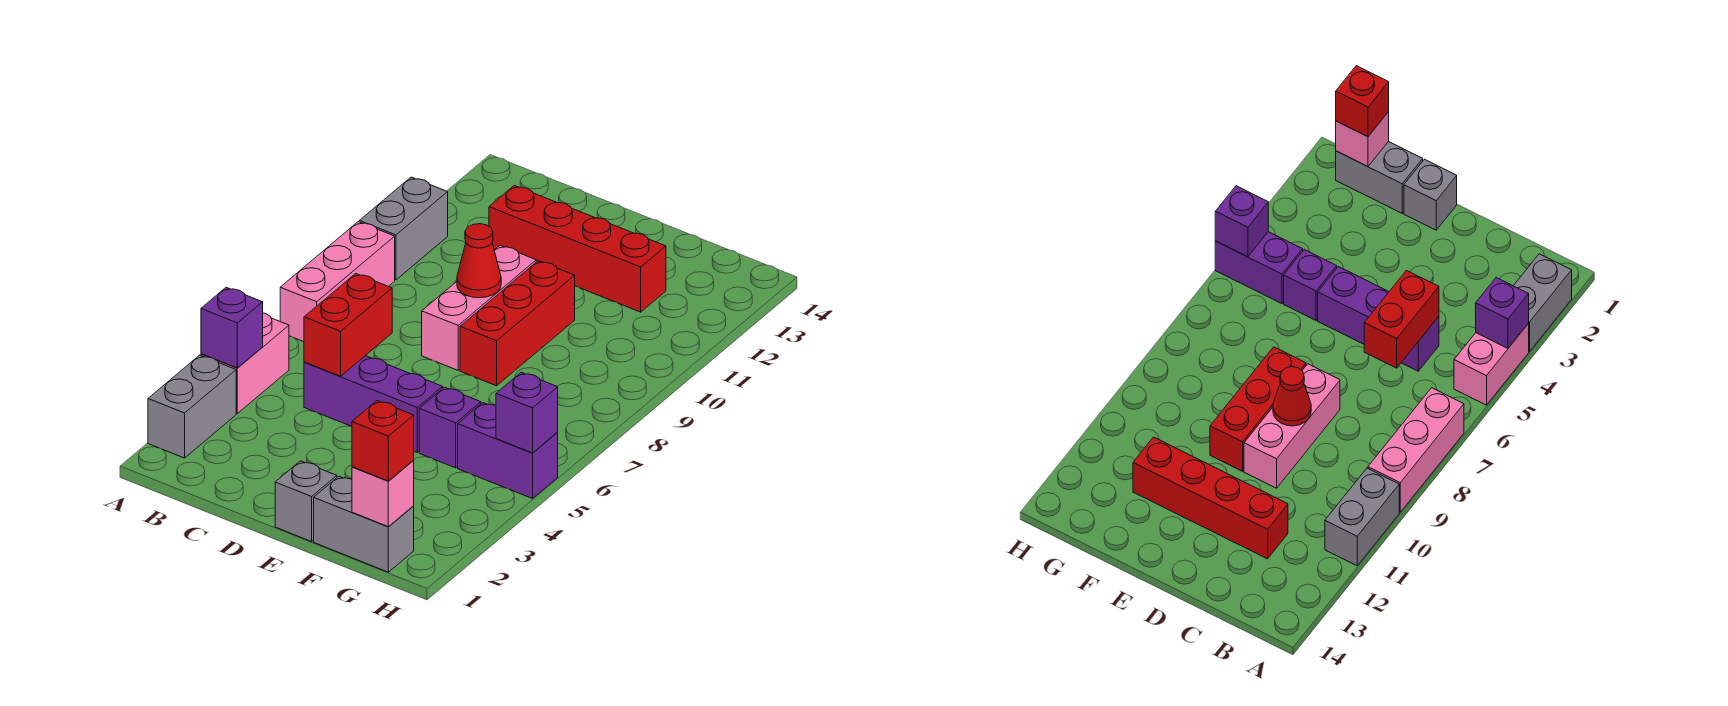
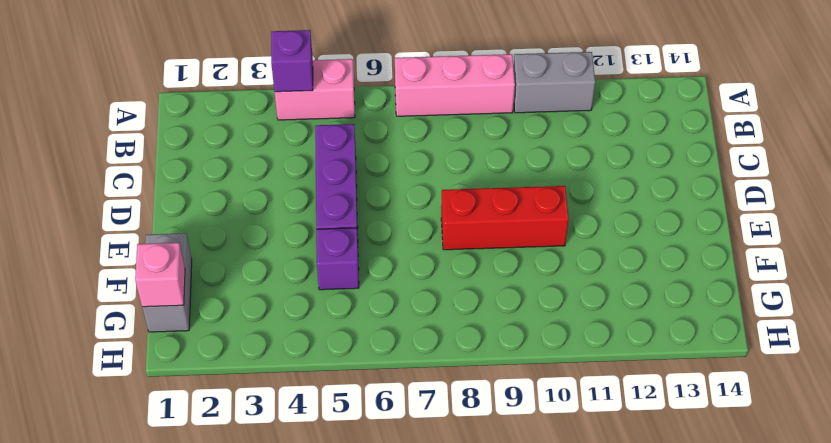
none -> grey 1x2 brick [148,355,236,458]
none -> red 1x4 brick [489,186,666,312]
none -> pink 1x3 brick [422,245,536,370]

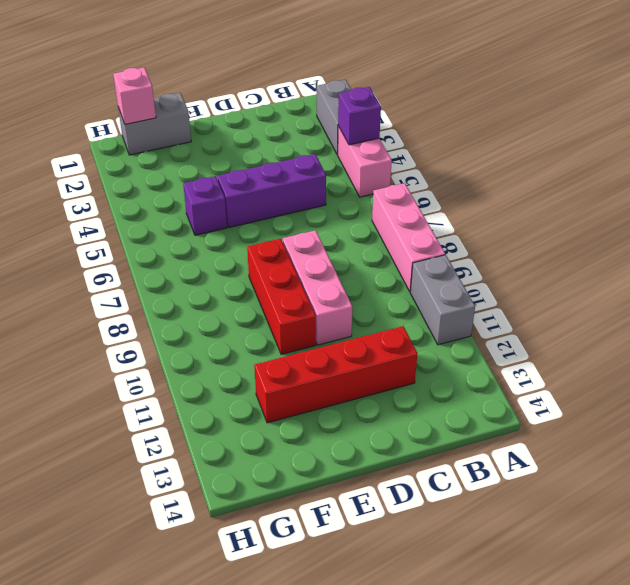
none -> grey 1x1 brick [275,461,337,542]
none -> purple 1x2 brick [458,403,558,499]
none -> red 1x2 brick [304,274,392,376]

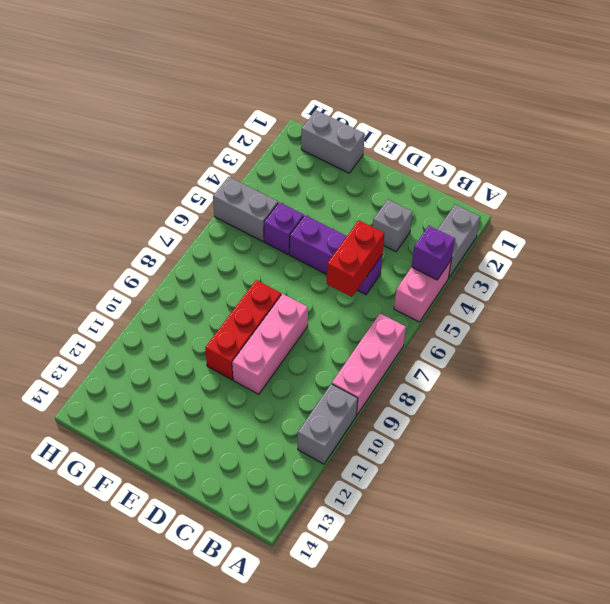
grey 1x1 brick [373,200,413,252] -> grey 1x1 brick moved to [275,461,337,542]
grey 1x2 brick [213,177,278,242] -> purple 1x2 brick [458,403,558,499]
none -> red 1x4 brick [489,186,666,312]
none -> red 1x1 cone [457,224,501,298]
none -> pink 1x1 brick [352,460,414,527]

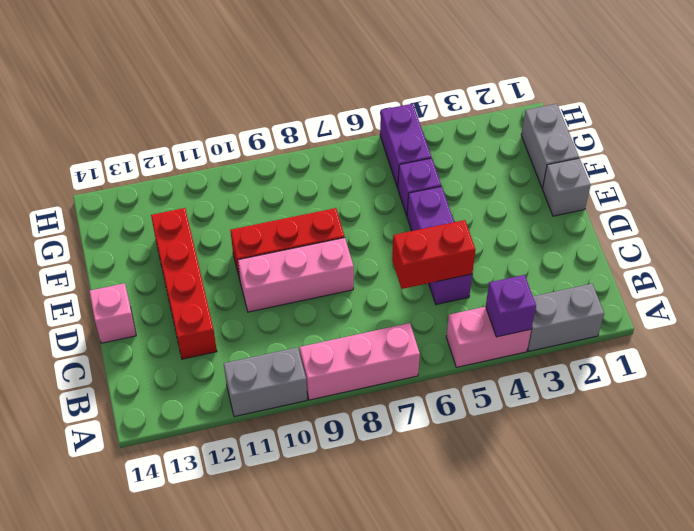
pink 1x1 brick [89,283,136,343] -> pink 1x1 brick moved to [352,460,414,527]
none -> red 1x1 cone [457,224,501,298]
none -> purple 1x1 brick [496,372,558,453]
none -> red 1x1 brick [352,401,414,481]

